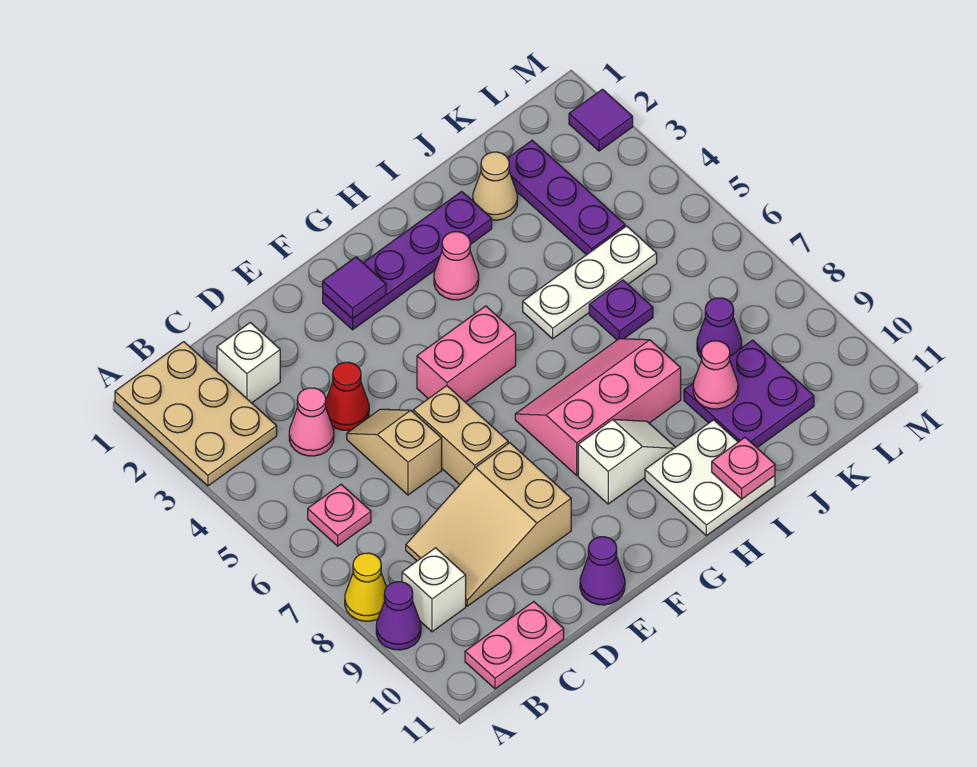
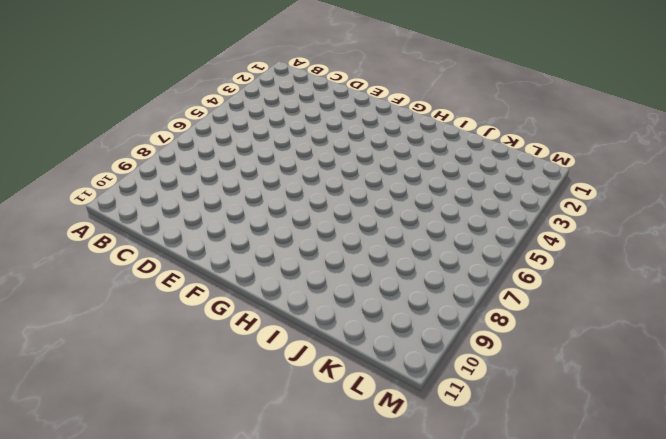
none -> tan 2x3 plate [115,342,277,486]
none -> yellow 1x1 cone [345,553,386,621]
none -> purple 1x1 cone [376,582,421,650]

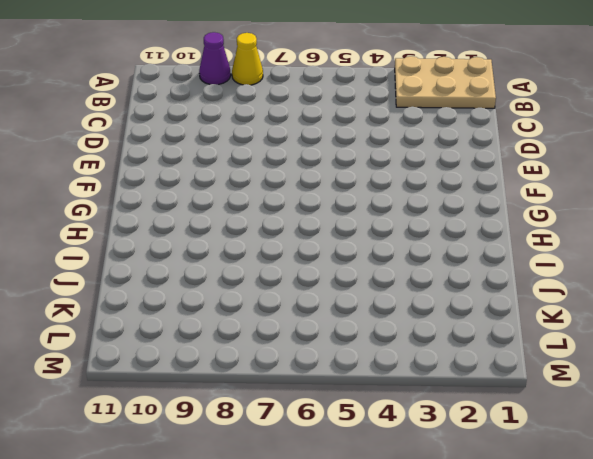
none -> pink 1x1 plate [308,484,371,546]
none -> white 1x1 brick [402,548,466,632]
none -> pink 1x2 plate [465,602,564,689]

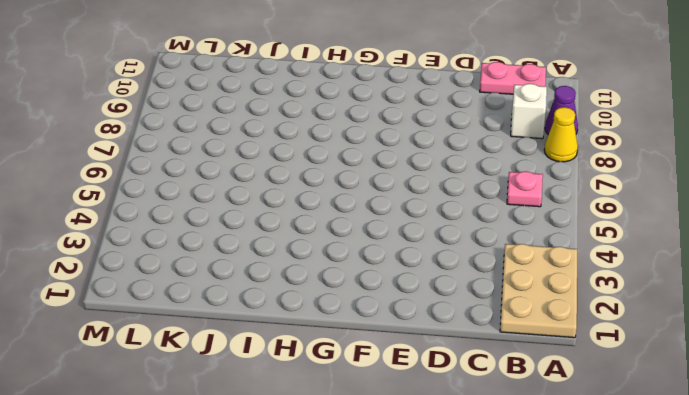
none -> white 1x1 brick [217,322,280,403]
none -> pink 1x1 cone [289,388,334,456]
none -> tan 2x3 slope [406,443,571,606]

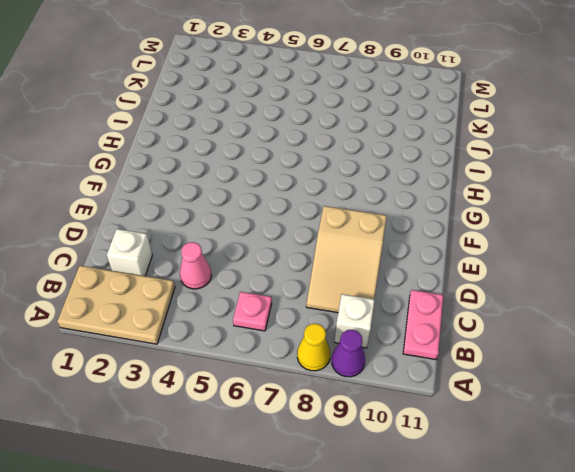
none -> red 1x1 cone [326,362,369,431]
none -> tan 1x2 slope [347,409,442,495]
none -> tan 1x2 brick [413,386,508,484]

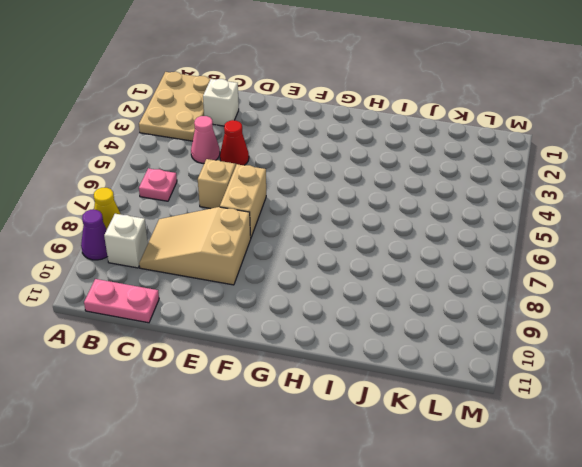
none -> purple 1x1 cone [580,537,625,605]
none -> purple 1x4 plate [323,191,492,330]
none -> pink 1x2 brick [417,306,516,402]

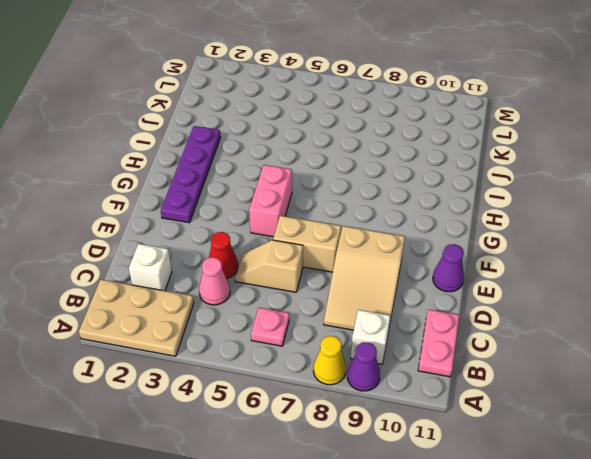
none -> pink 2x3 slope [515,339,681,475]
none -> white 1x2 slope [578,419,675,504]
none -> pink 1x1 cone [434,232,479,300]

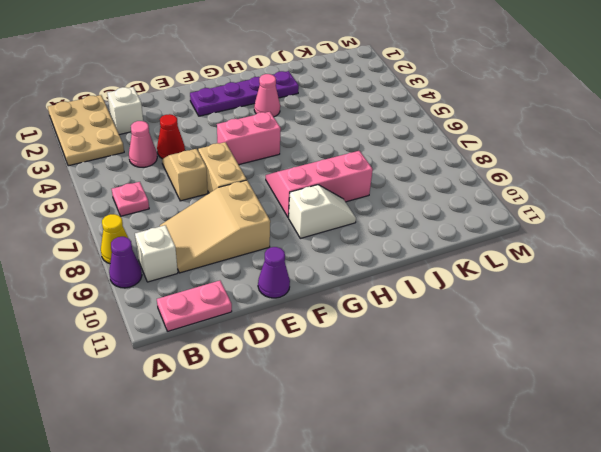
none -> white 2x2 plate [645,420,775,536]
none -> white 1x3 plate [523,226,657,339]
none -> tan 1x1 cone [473,152,518,220]

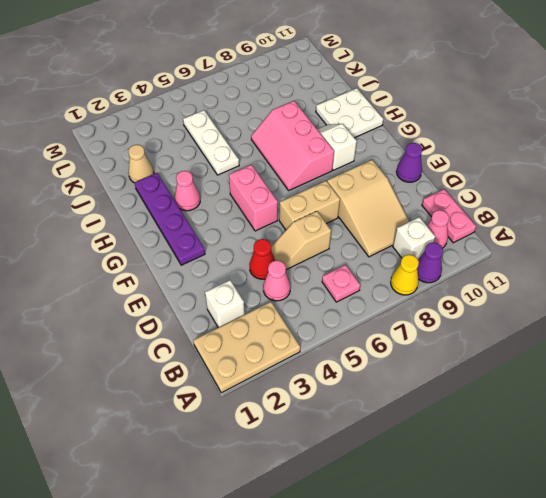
pink 1x1 cone [427,210,449,248] -> pink 1x1 cone moved to [693,341,738,409]
none -> purple 1x1 plate [589,280,653,340]
none -> purple 2x2 plate [684,340,814,448]
none -> purple 1x3 plate [508,140,625,255]

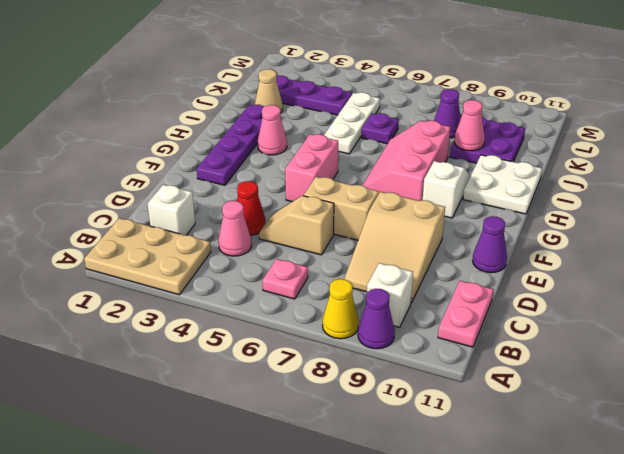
none -> purple 1x1 tile [569,89,633,151]
none -> purple 1x1 tile [323,257,386,319]
none -> pink 1x1 plate [712,437,775,499]

